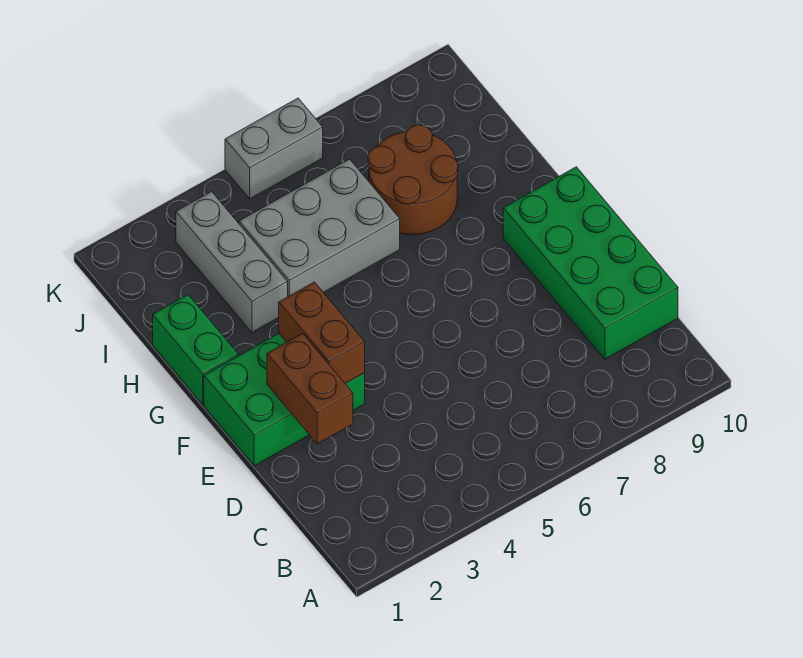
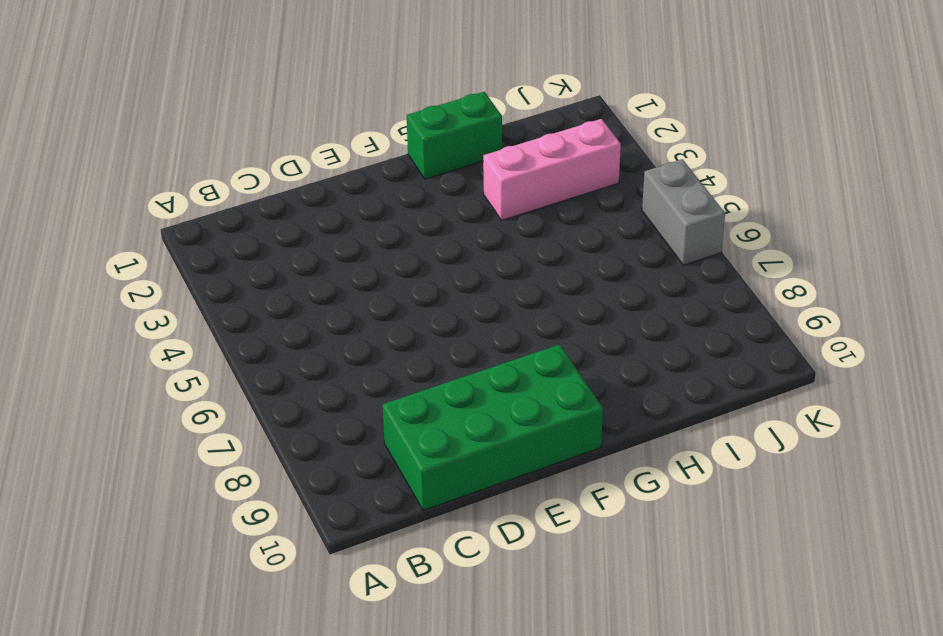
pink 1x3 brick [483,119,621,220] -> grey 1x3 brick [176,192,288,332]
none -> green 2x3 brick [204,334,365,466]
none -> grey 2x3 brick [239,159,400,296]

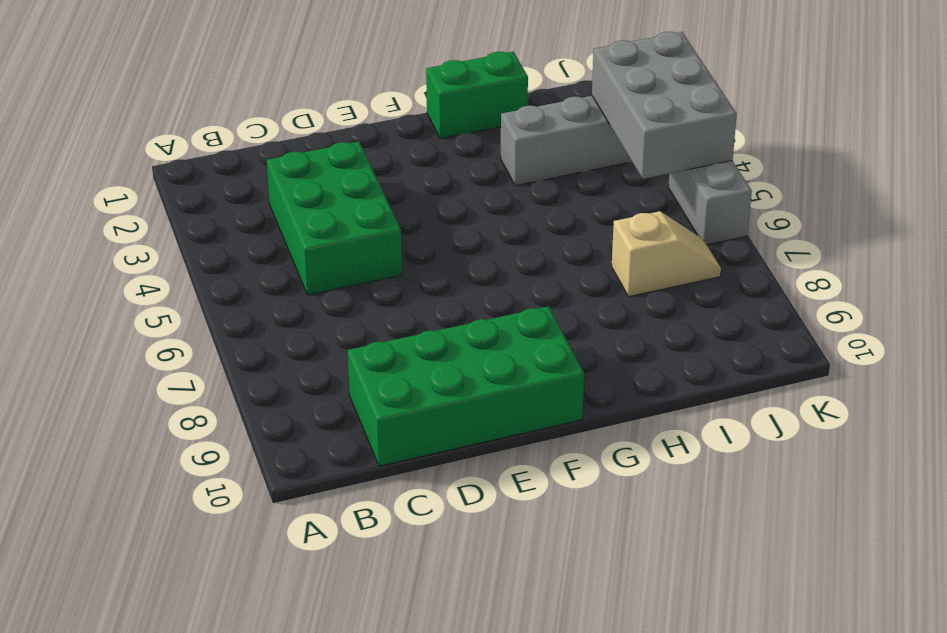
green 2x3 brick [267,142,402,295] -> green 2x3 brick moved to [204,334,365,466]
tan 1x2 slope [612,211,721,297] -> brown 2x2 round brick [368,125,458,235]
grey 2x3 brick [592,32,737,179] -> grey 2x3 brick moved to [239,159,400,296]
none -> brown 1x2 brick [267,334,353,444]
none -> brown 1x2 brick [279,282,365,384]

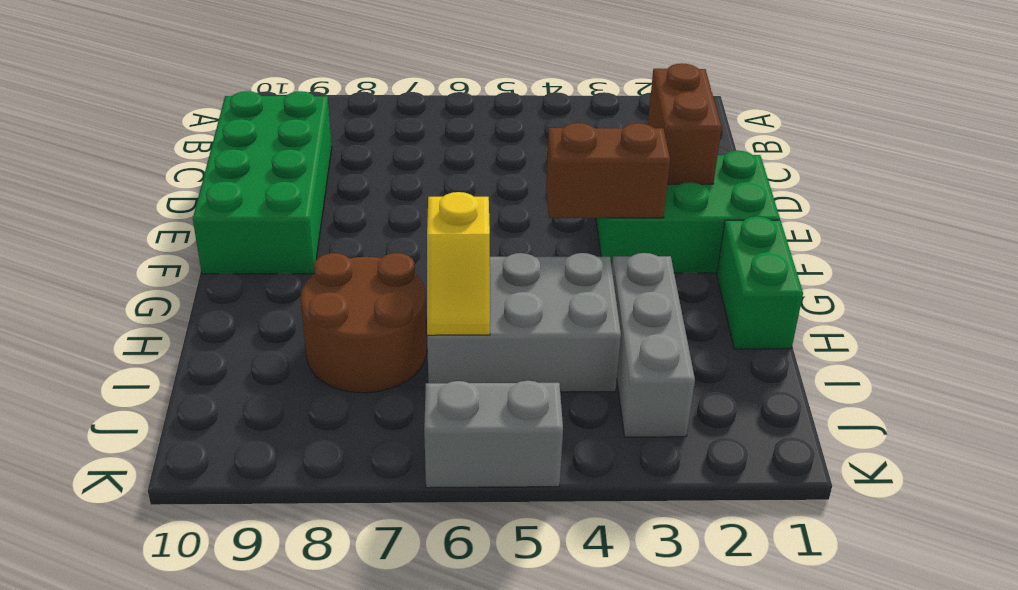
brown 1x2 brick [546,123,670,218] -> brown 1x2 brick turned to [279,282,365,384]
yellow 1x2 slope [427,192,490,335] -> none

